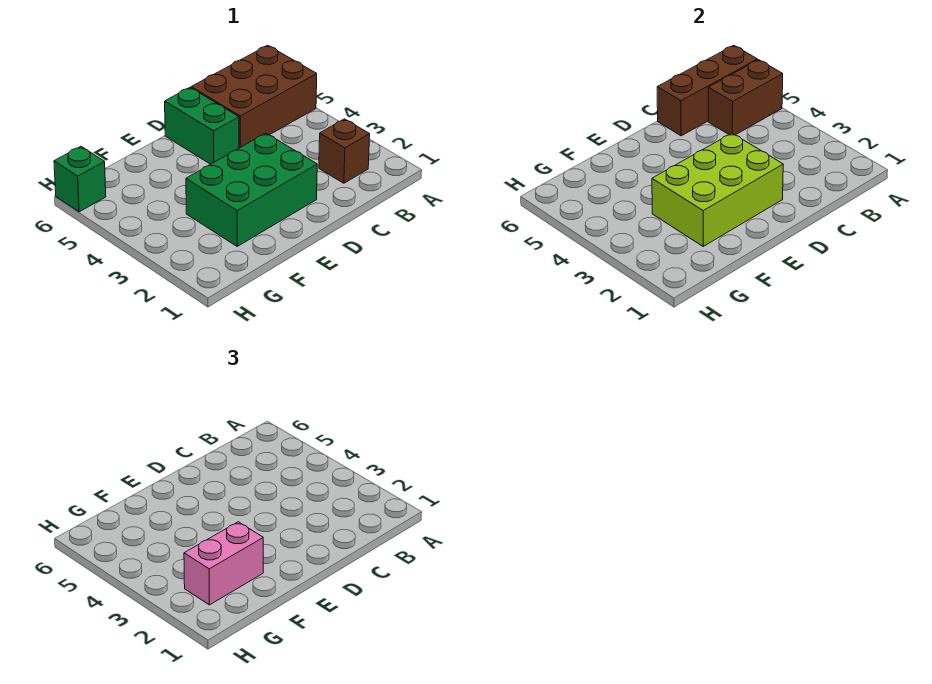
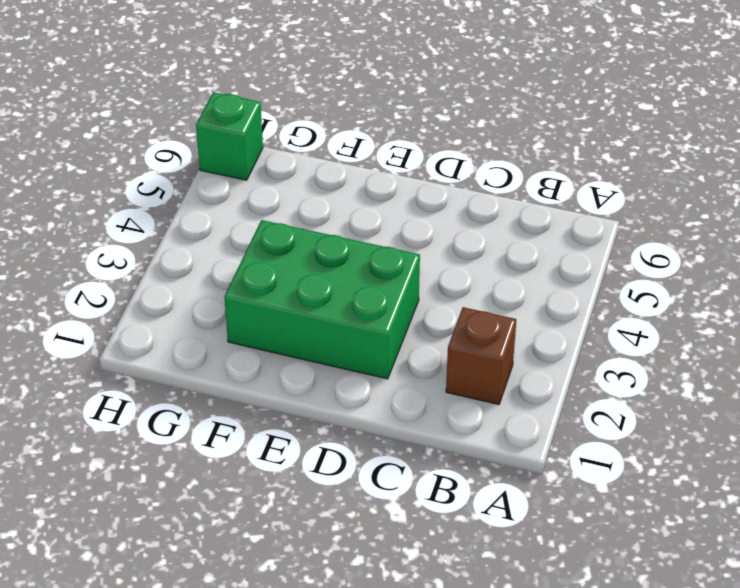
none -> brown 2x3 brick [191,45,317,148]
none -> green 1x2 brick [165,88,239,164]

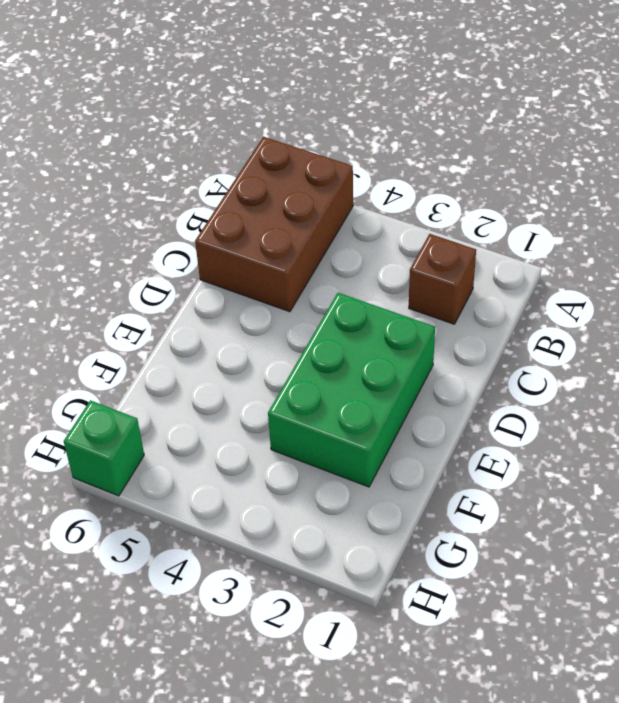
none -> green 1x2 brick [165,88,239,164]
none -> brown 1x2 brick [708,60,783,135]

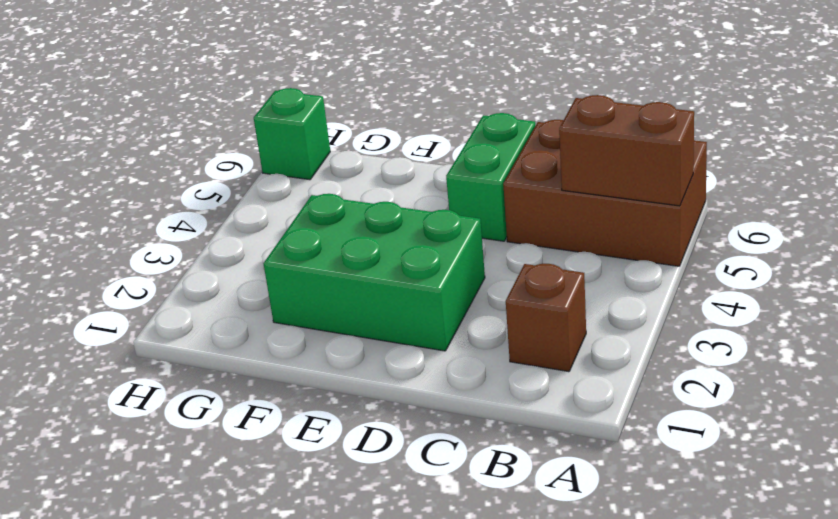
none -> brown 1x3 brick [657,45,757,136]
none -> lime 2x3 brick [652,133,783,246]

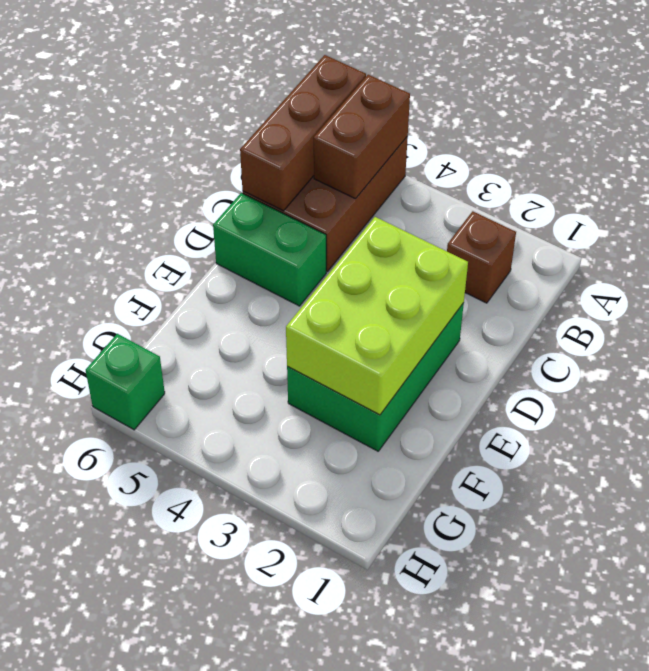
none -> pink 1x2 brick [184,522,263,605]

